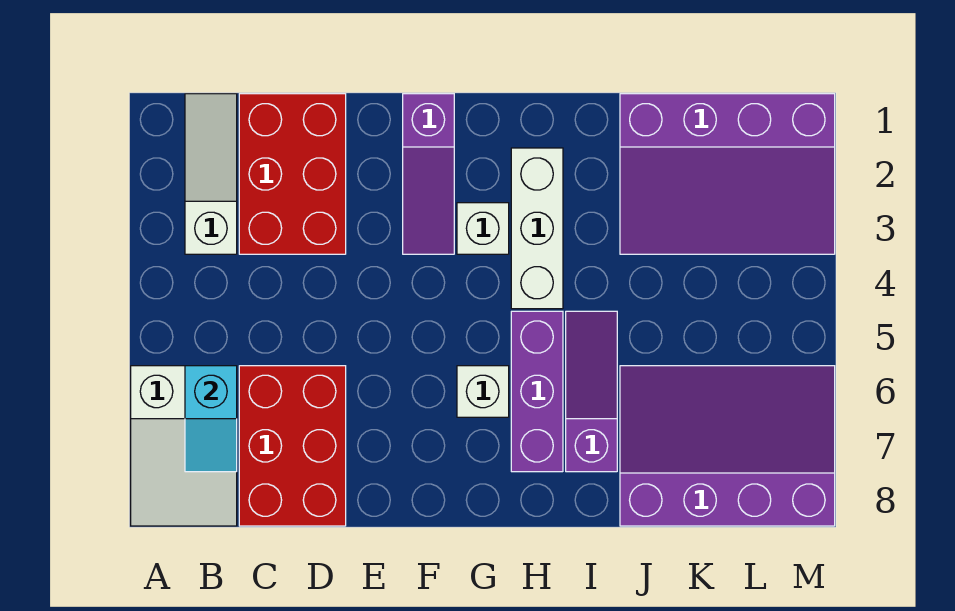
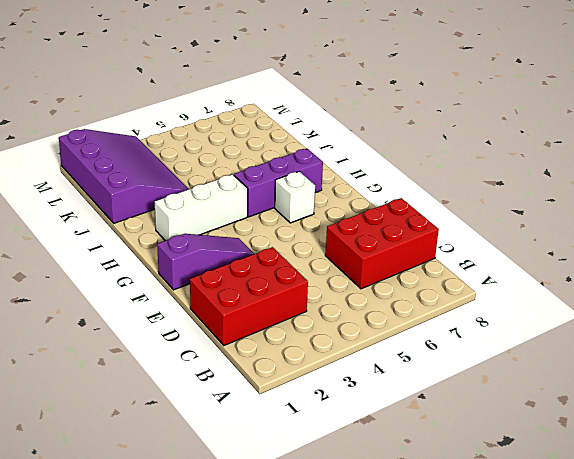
none -> white 2x3 slope [131,366,237,526]
none -> white 1x3 slope [185,94,237,254]
none -> white 1x1 brick [457,203,509,254]

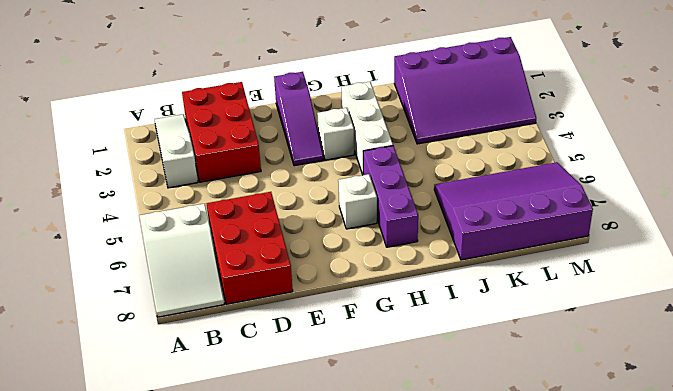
none -> purple 1x3 slope [566,311,617,472]
none -> cyan 1x2 slope [185,366,237,472]

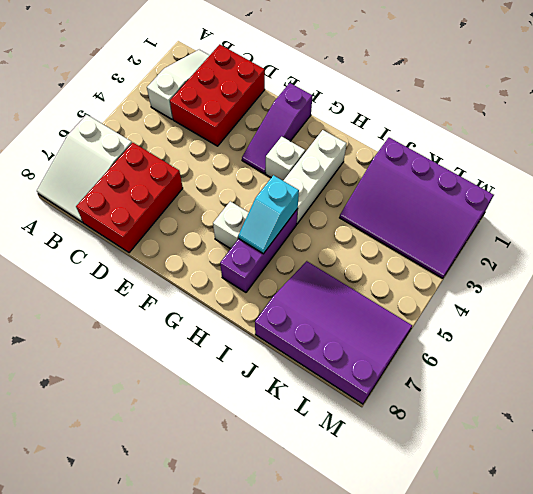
cyan 1x2 slope [238,175,299,254] -> cyan 1x2 slope moved to [185,366,237,472]
none -> purple 1x3 slope [566,311,617,472]

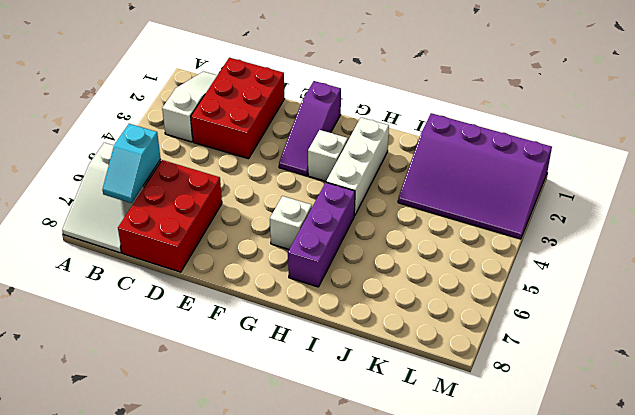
none -> purple 1x3 slope [566,311,617,472]
none -> purple 3x4 slope [620,366,835,526]

